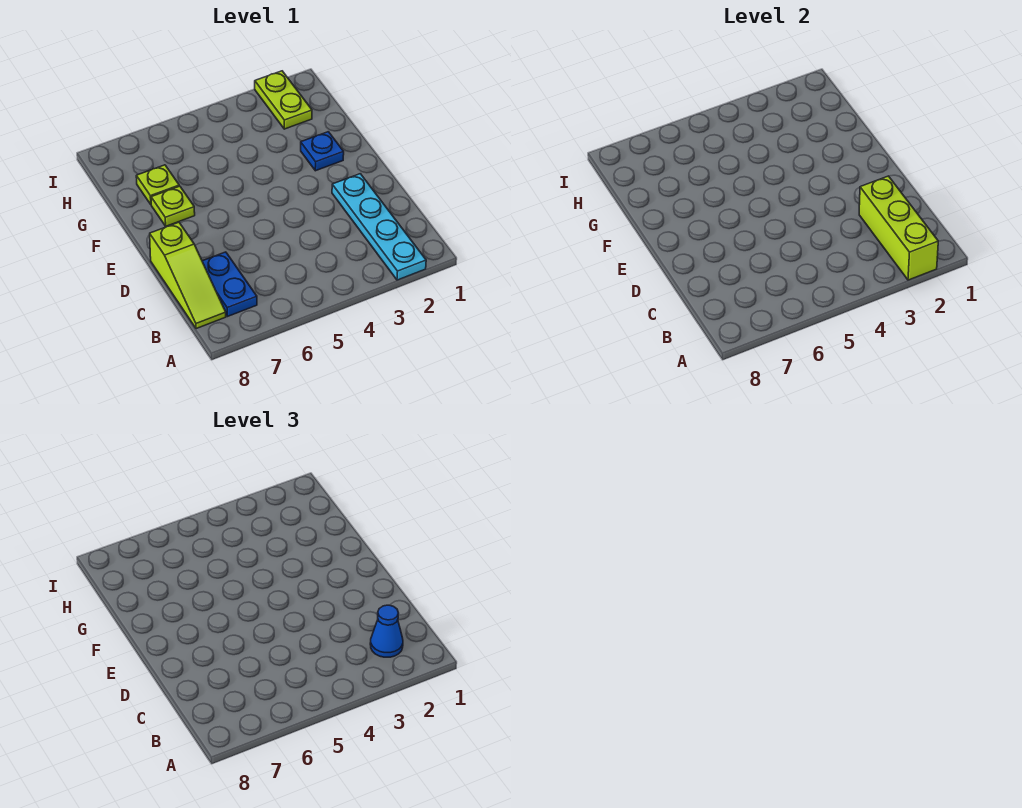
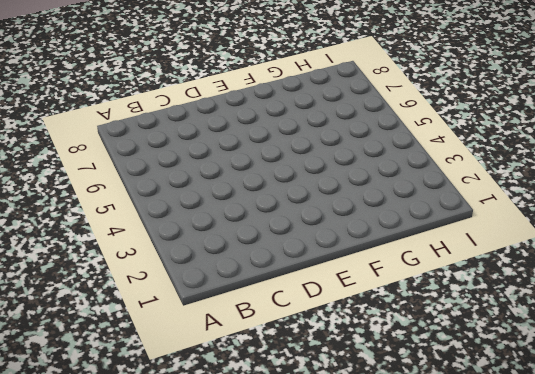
none -> cyan 1x4 plate [332,174,426,280]
none -> blue 1x2 plate [202,252,257,317]

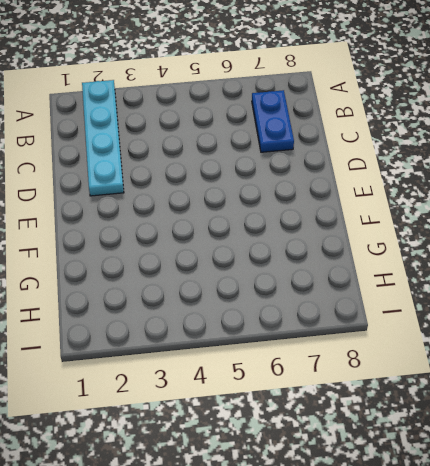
none -> lime 1x3 slope [150,222,226,329]
none -> blue 1x1 plate [301,132,344,171]

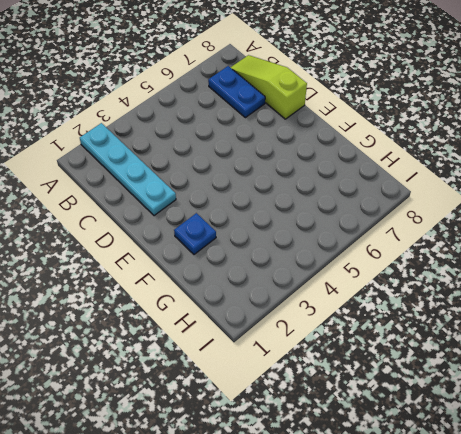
none -> lime 1x1 plate [151,186,195,226]
none -> lime 1x1 plate [136,165,179,204]

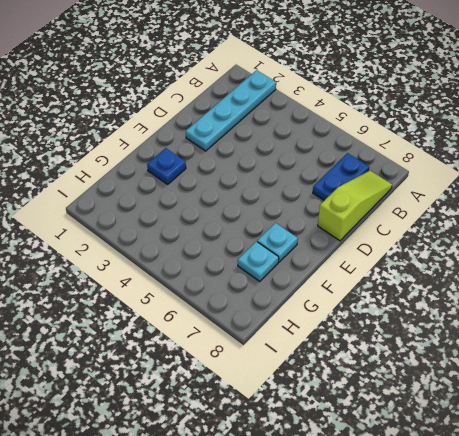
cyan 1x1 plate [257,223,298,262] -> lime 1x1 plate [151,186,195,226]
cyan 1x1 plate [238,241,279,282] -> lime 1x1 plate [136,165,179,204]
none -> lime 1x2 plate [255,71,312,129]
none -> lime 1x3 brick [859,176,938,280]

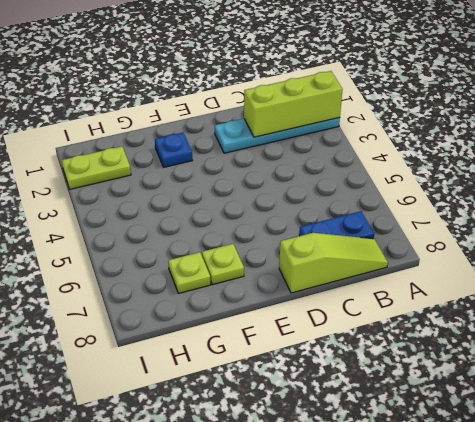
none -> blue 1x1 cone [370,605,403,657]

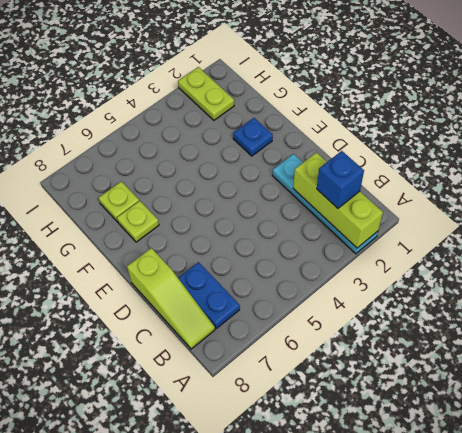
blue 1x1 brick [317,151,364,208] -> blue 1x1 cone [370,605,403,657]

